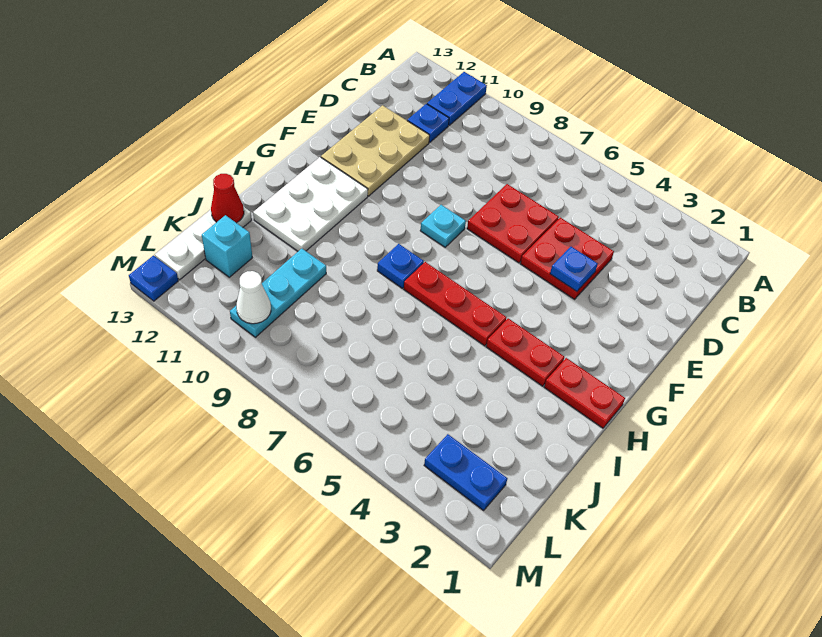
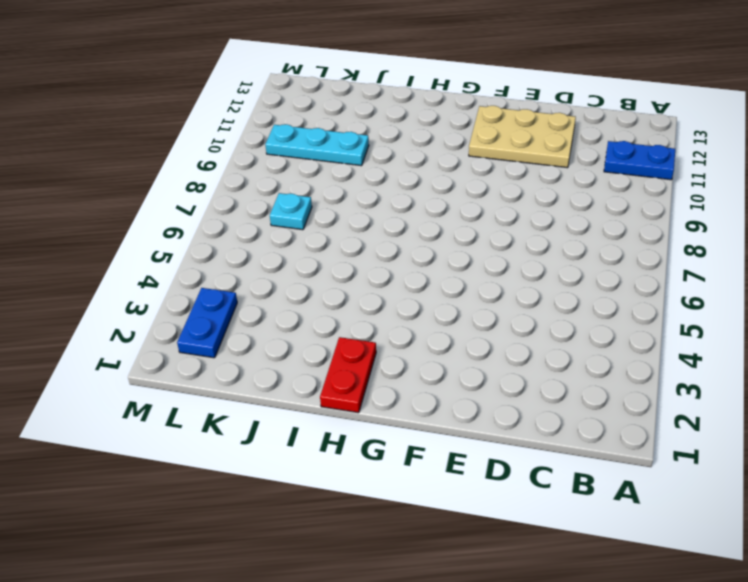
cyan 1x1 plate [270,193,312,230] -> cyan 1x1 plate moved to [420,205,466,247]
none -> blue 1x1 plate [407,104,449,142]
none -> red 2x2 plate [520,218,614,299]
none -> red 2x2 plate [467,184,559,263]

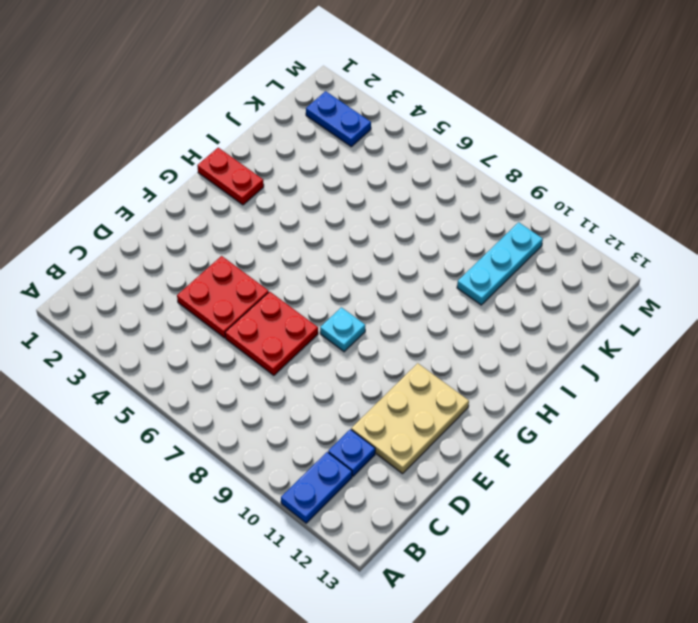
none -> white 2x3 plate [253,157,368,251]
none -> red 1x2 plate [486,318,564,386]
none -> red 1x3 plate [404,262,506,346]

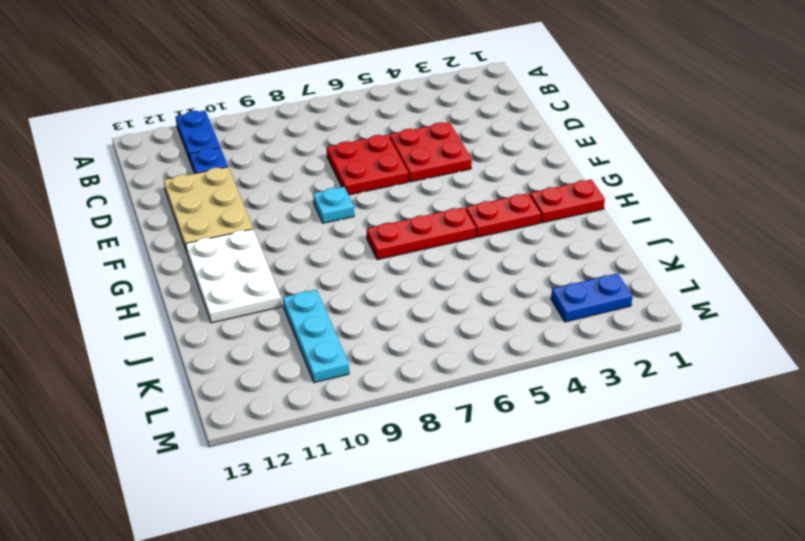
none -> blue 1x1 plate [377,244,424,288]
none -> white 1x3 plate [155,207,252,280]
none -> cyan 1x1 brick [202,215,253,277]

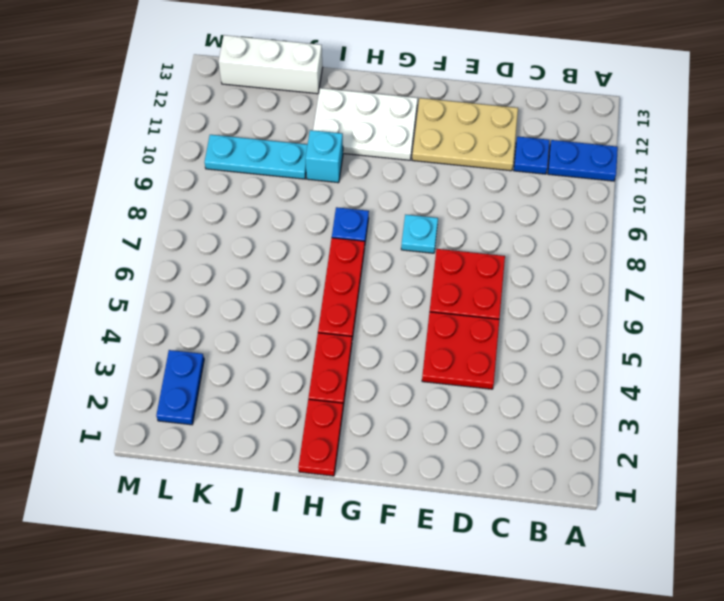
cyan 1x1 brick [305,130,343,183] -> cyan 1x1 brick moved to [202,215,253,277]
white 1x3 brick [219,35,323,94] -> white 1x3 plate [155,207,252,280]
none -> blue 1x1 plate [129,256,178,301]
none -> blue 1x1 plate [550,247,598,291]
none -> red 1x1 cone [211,174,244,223]

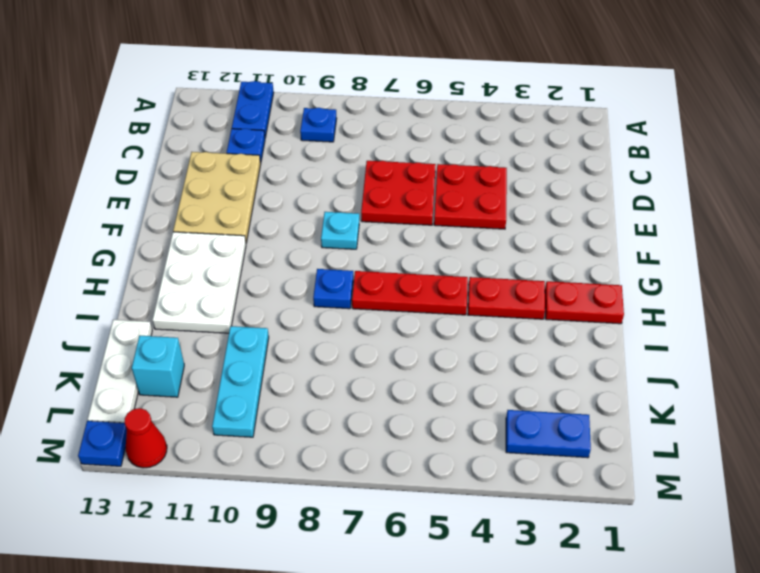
blue 1x1 plate [300,108,337,142] -> blue 1x1 plate moved to [550,247,598,291]
red 1x1 cone [125,408,167,468] -> red 1x1 cone moved to [211,174,244,223]
none -> white 1x1 cone [236,271,271,324]

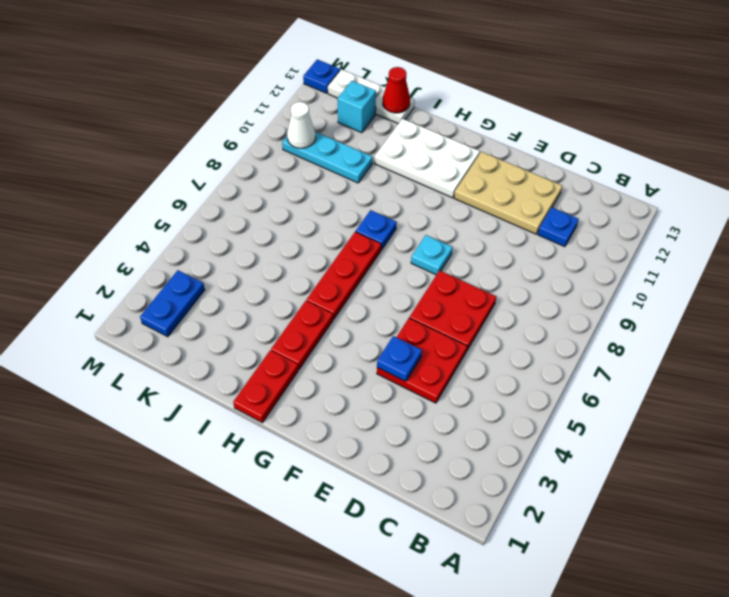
none -> blue 1x2 plate [427,72,487,125]

